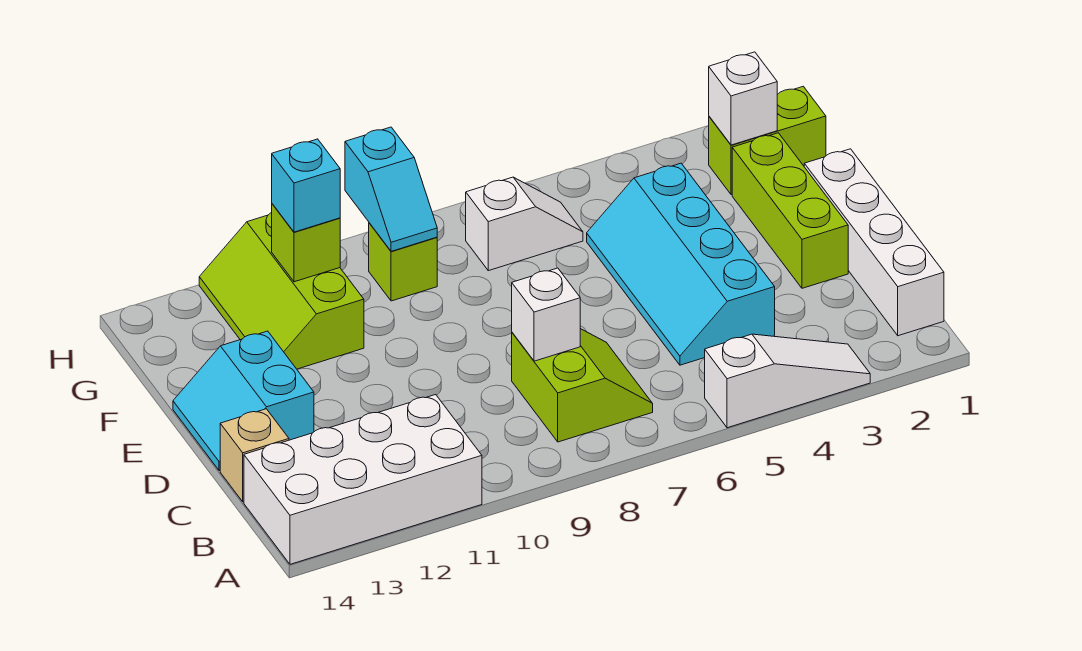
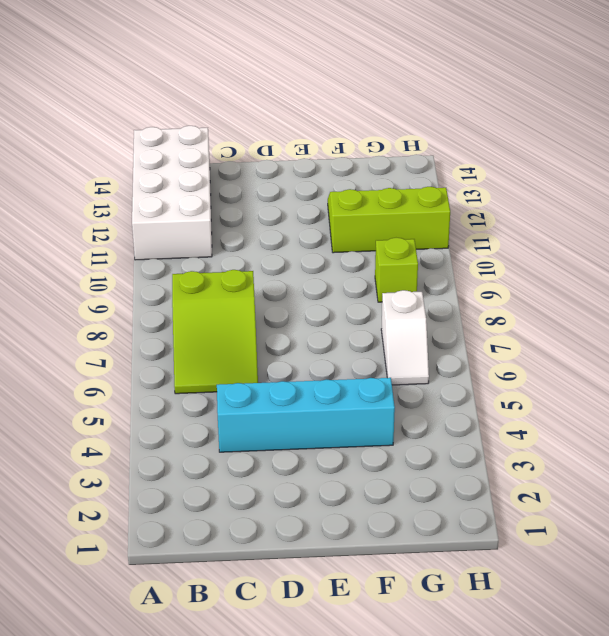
lime 2x3 slope [172,270,258,394] -> lime 2x2 slope [512,329,653,442]
none -> white 1x3 slope [705,334,870,428]
none -> white 1x4 brick [804,149,944,336]
none -> tan 1x1 brick [220,409,289,502]

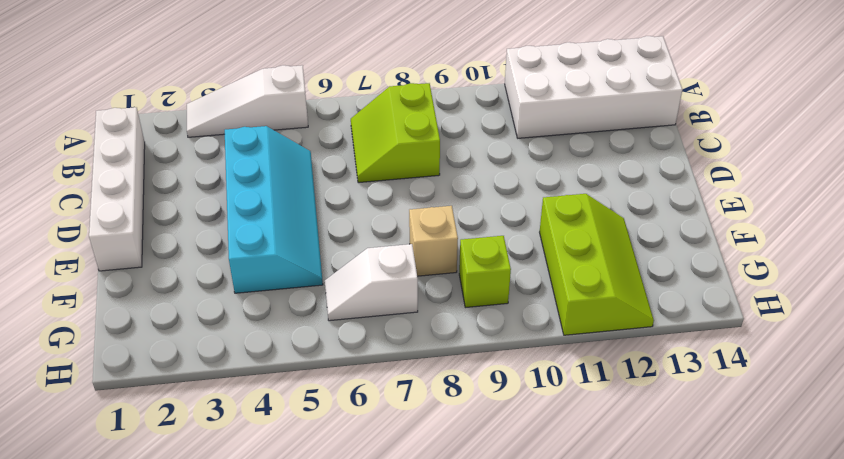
tan 1x1 brick [409,206,458,276] -> tan 1x1 brick moved to [220,409,289,502]
none -> lime 1x3 brick [732,133,848,288]
none -> cyan 2x2 slope [173,331,314,471]
none -> lime 1x2 brick [709,86,826,195]

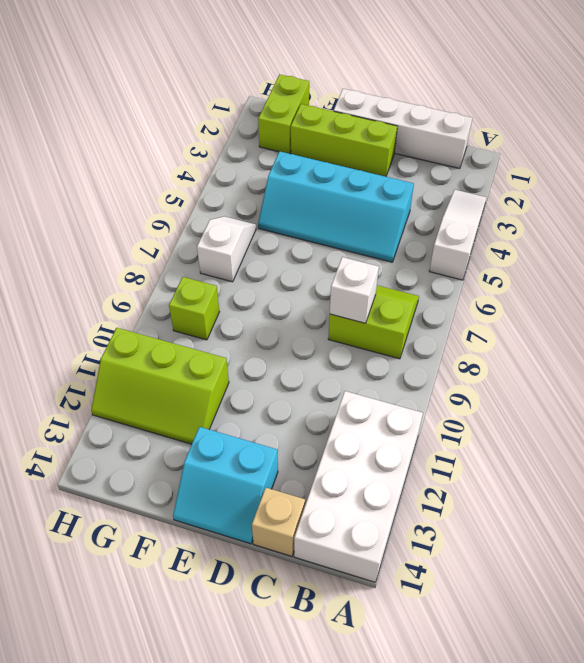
none -> white 1x1 brick [709,52,777,145]
none -> cyan 1x2 slope [345,127,437,251]
none -> lime 1x1 brick [272,204,340,282]

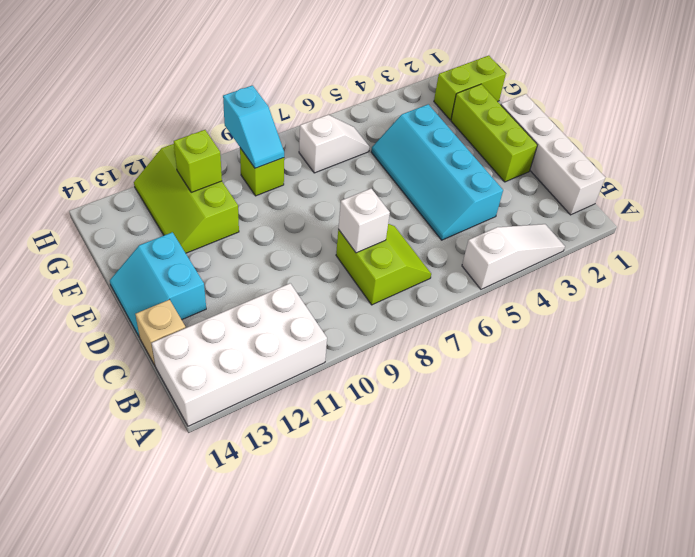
none -> white 1x1 brick [709,52,777,145]
none -> cyan 1x1 brick [272,139,340,232]

